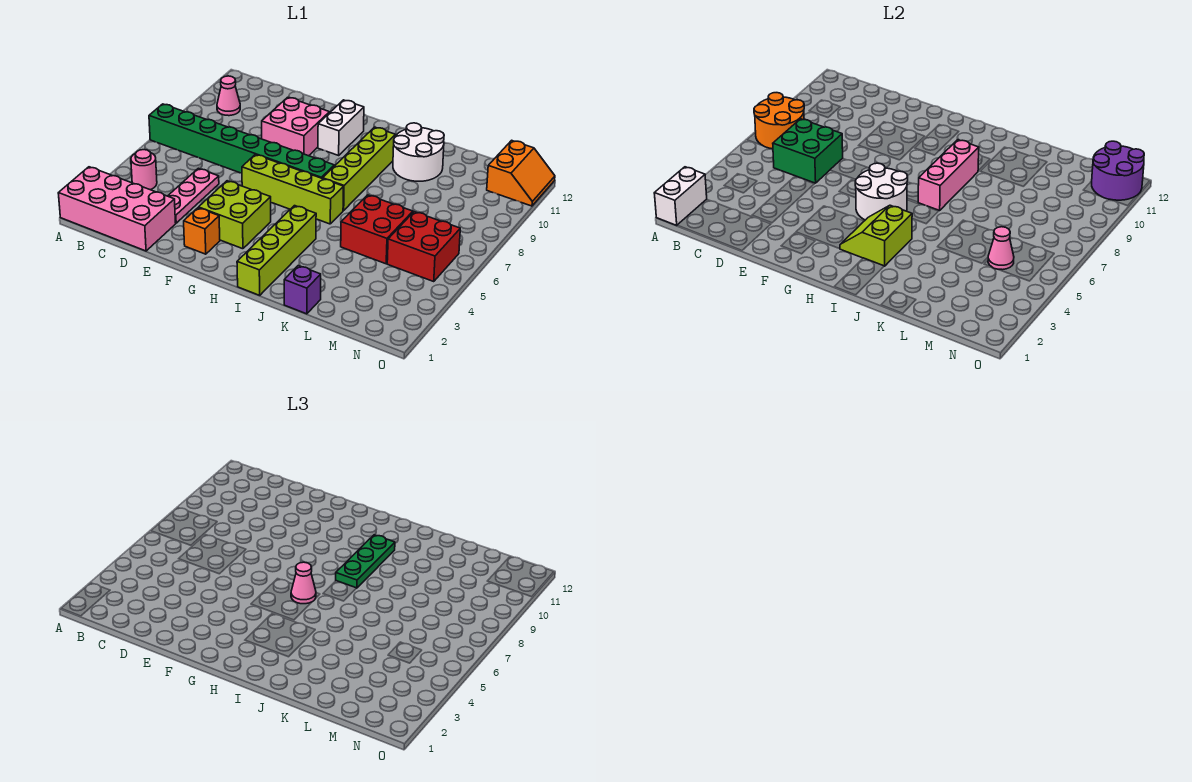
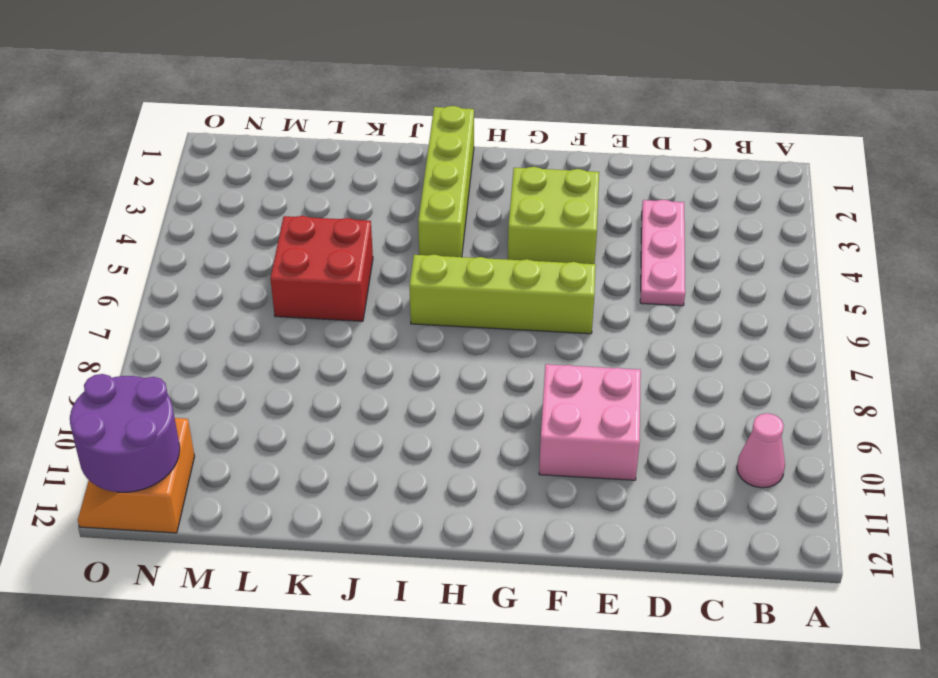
none -> pink 2x4 brick [58,167,176,251]
none -> green 1x8 brick [149,104,334,179]
none -> pink 1x1 round brick [131,150,157,190]

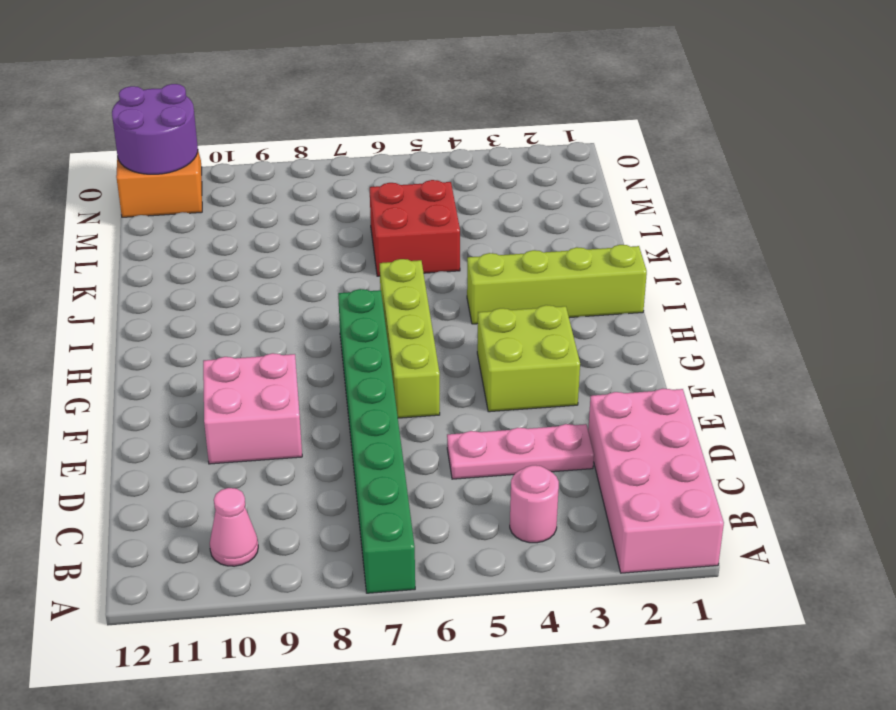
none -> orange 1x1 brick [184,208,220,254]
none -> white 1x2 brick [318,100,364,155]
none -> lime 1x4 brick [323,127,396,210]

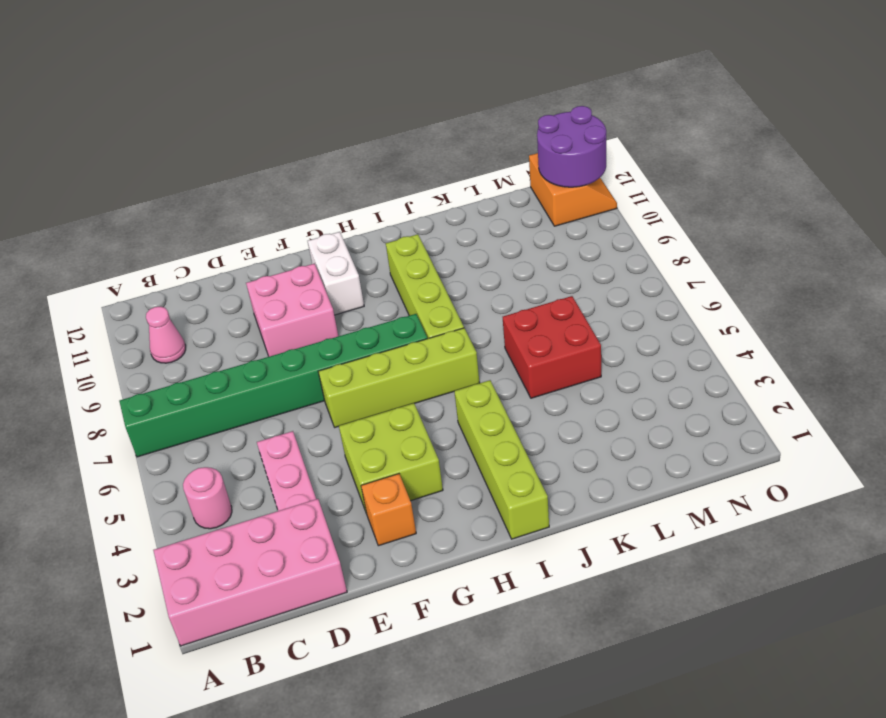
none -> white 2x2 round brick [393,123,444,181]
none -> purple 1x1 brick [284,266,321,314]
none -> red 2x2 brick [387,212,460,282]

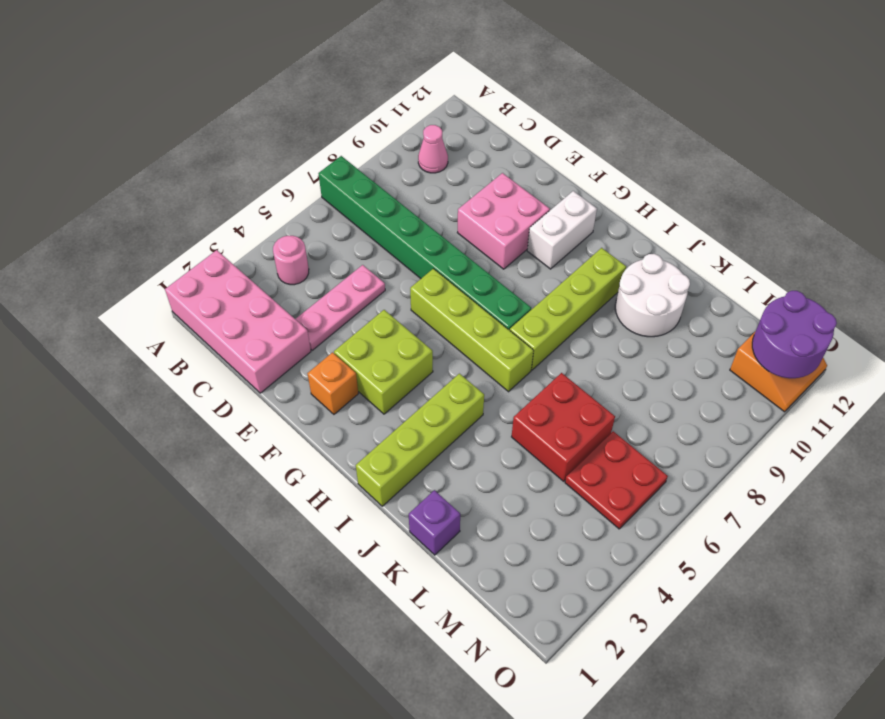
red 2x2 plate [565,431,668,529] -> red 2x2 brick [387,212,460,282]
none -> white 1x2 brick [654,167,707,225]
none -> orange 2x2 round brick [754,93,804,149]
none -> green 2x2 brick [773,119,843,183]

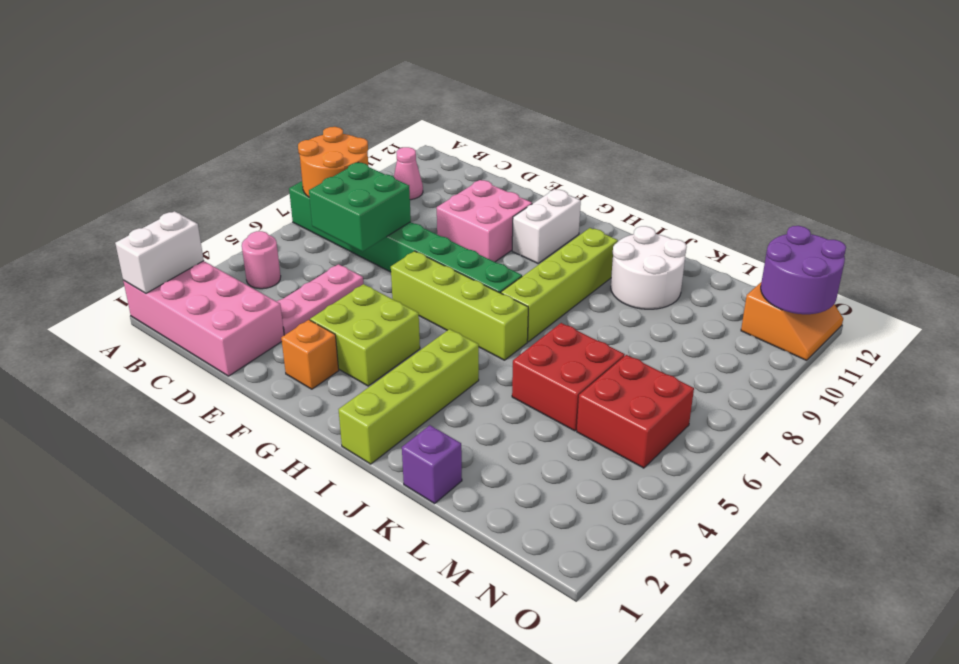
none -> white 2x2 round brick [855,163,908,220]
none -> lime 2x2 slope [840,205,912,266]
none -> pink 1x3 brick [918,140,979,210]

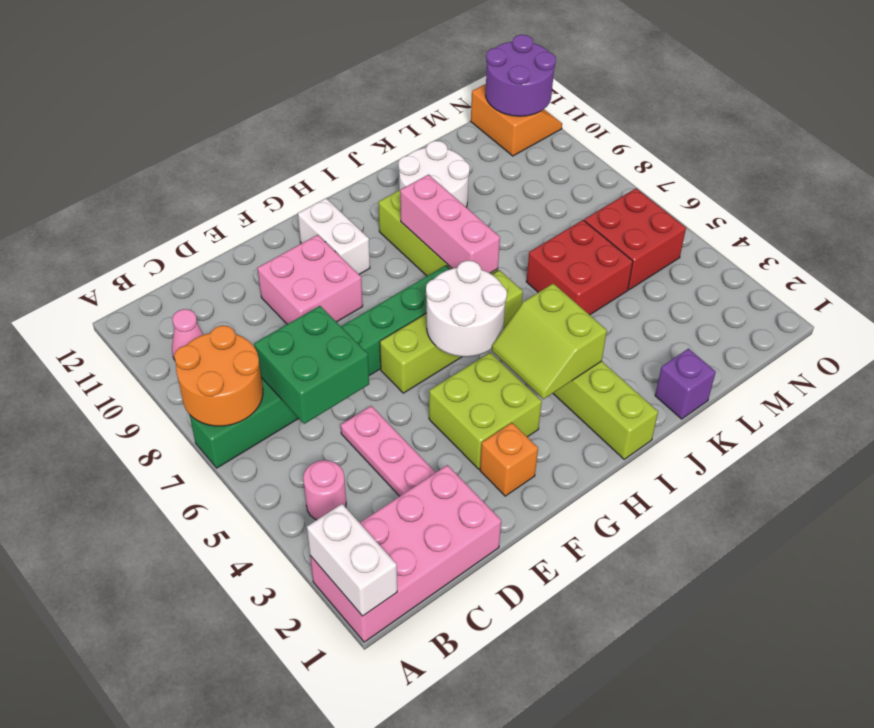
none -> pink 1x1 cone [988,227,1014,270]
none -> pink 1x1 cone [291,562,316,604]
none -> green 1x3 plate [336,535,395,588]

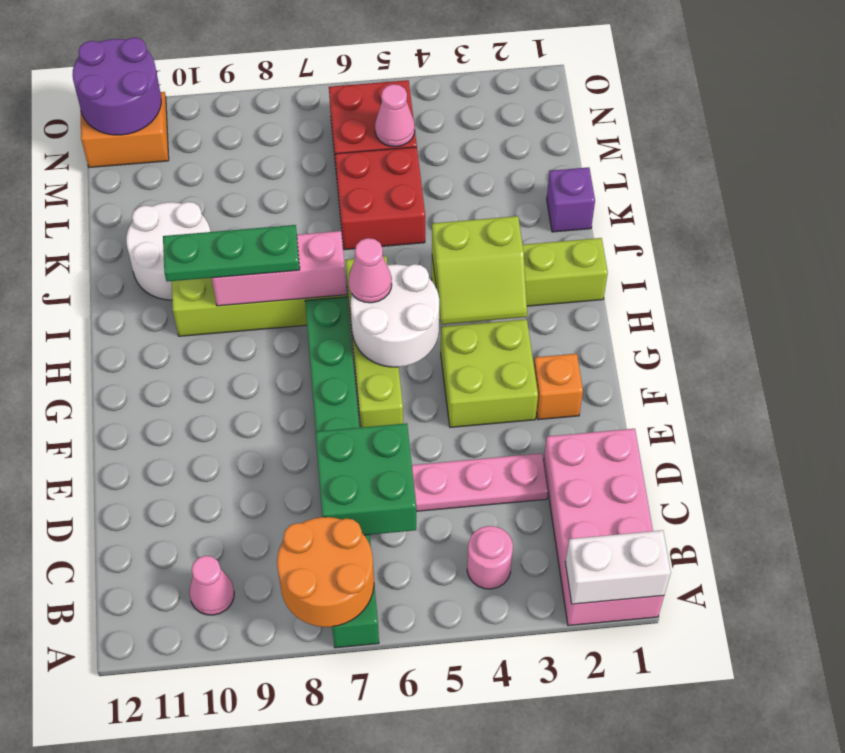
none -> pink 2x2 brick [262,97,330,156]
none -> white 1x2 brick [318,100,364,155]

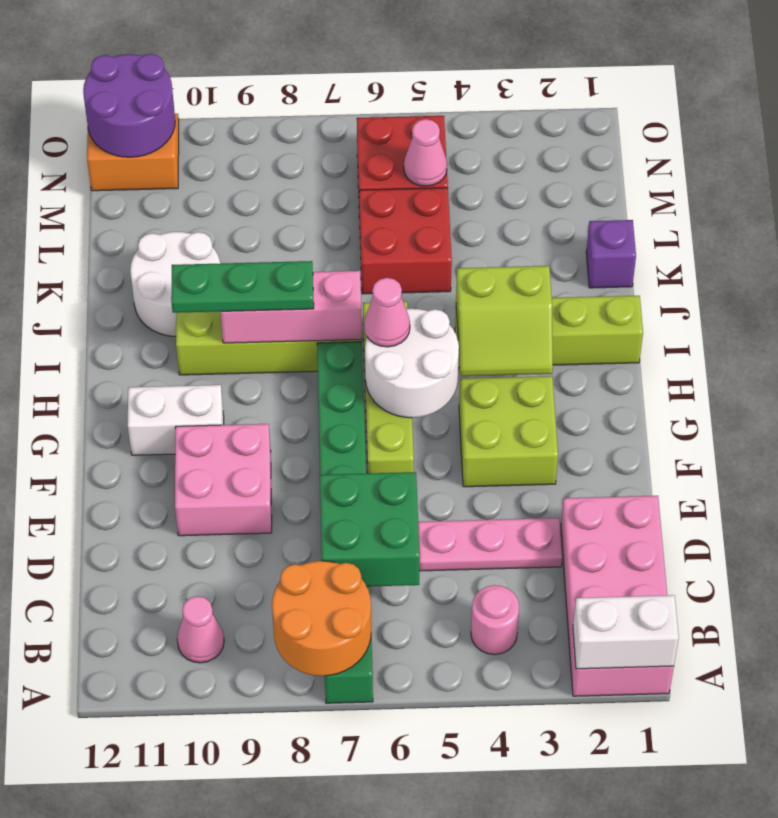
none -> orange 1x1 brick [184,208,220,254]

